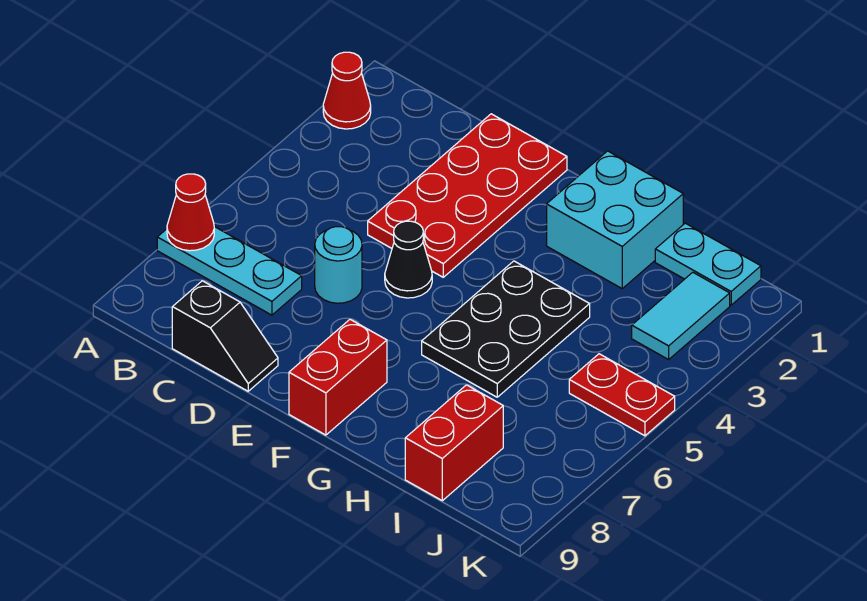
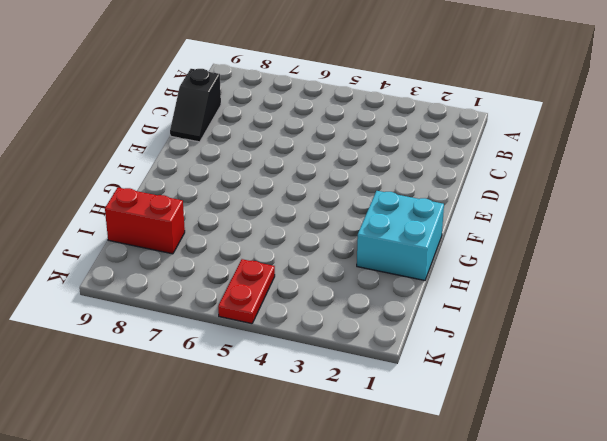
none -> red 1x1 cone [323,52,371,129]
none -> cyan 1x3 plate [157,227,302,315]
none -> red 2x4 plate [368,114,567,277]

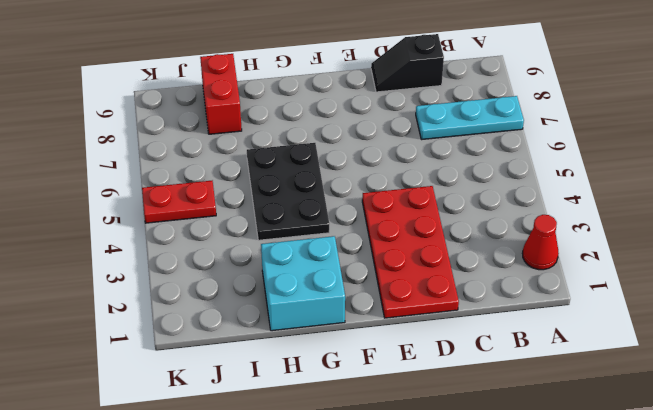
none -> cyan 1x1 round brick [315,227,362,303]
none -> black 1x1 cone [385,221,432,298]
none -> red 1x2 brick [289,319,387,435]

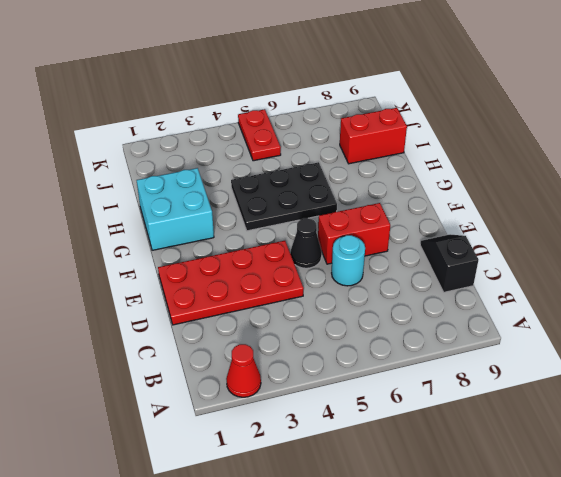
red 1x2 brick [318,203,390,264] -> red 1x2 brick moved to [289,319,387,435]
none -> cyan 1x3 plate [157,227,302,315]
none -> cyan 1x2 plate [655,223,761,305]
none -> cyan 1x2 tile [632,272,730,360]

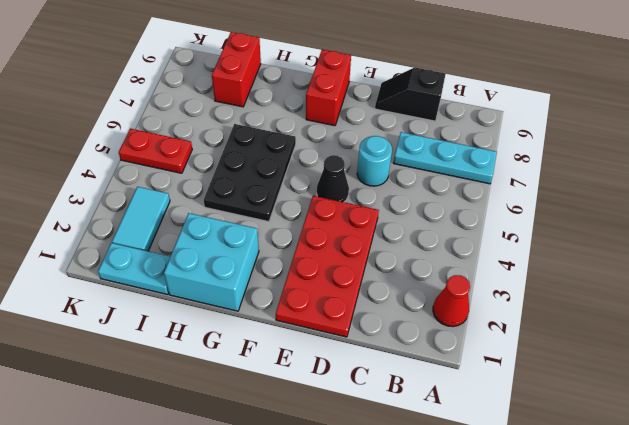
none -> red 1x1 cone [167,174,214,251]

